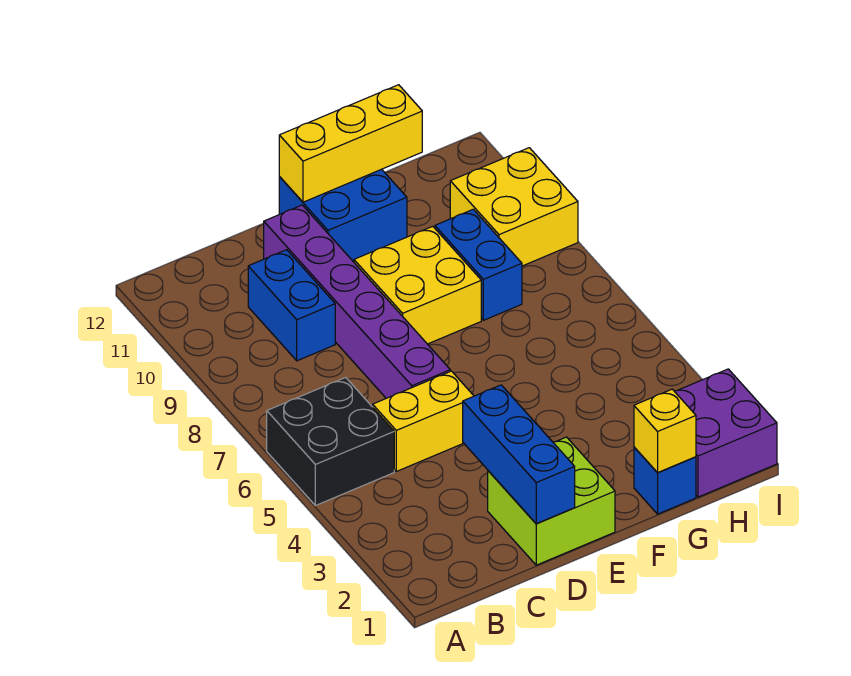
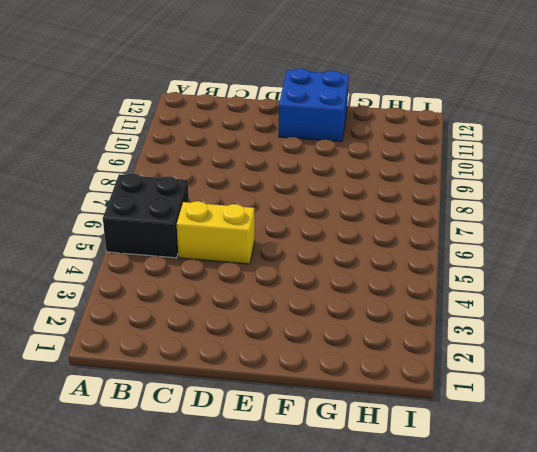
none -> blue 1x2 brick [248,250,335,361]
none -> lime 2x2 brick [488,437,615,565]
none -> purple 1x6 brick [264,205,450,398]

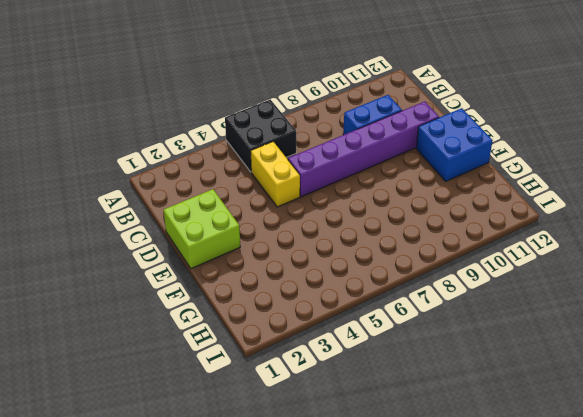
none -> yellow 2x2 brick [354,226,481,344]
none -> blue 1x1 brick [634,447,696,514]
none -> blue 1x2 brick [435,209,522,320]

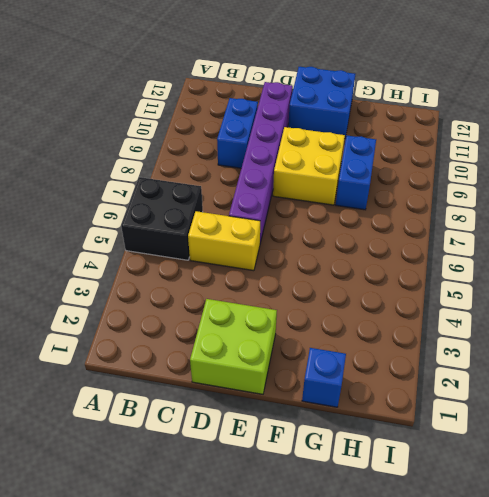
none -> purple 2x2 brick [674,369,777,497]
none -> yellow 2x2 brick [450,148,578,266]
none -> blue 1x3 brick [463,385,575,524]

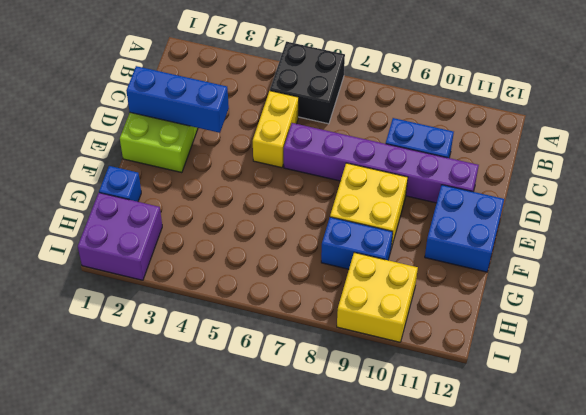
none -> yellow 1x3 brick [279,85,422,202]
none -> yellow 1x1 brick [634,389,696,473]

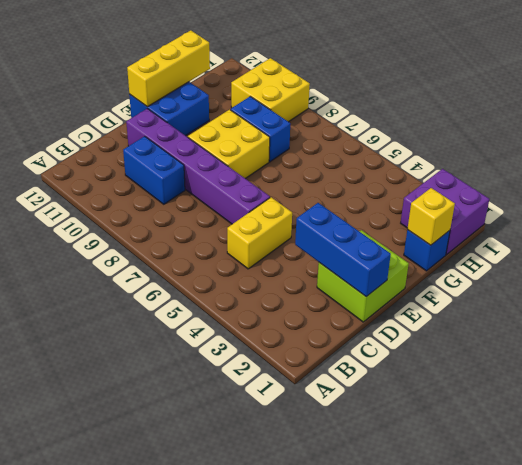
none -> black 2x2 brick [267,377,394,506]

